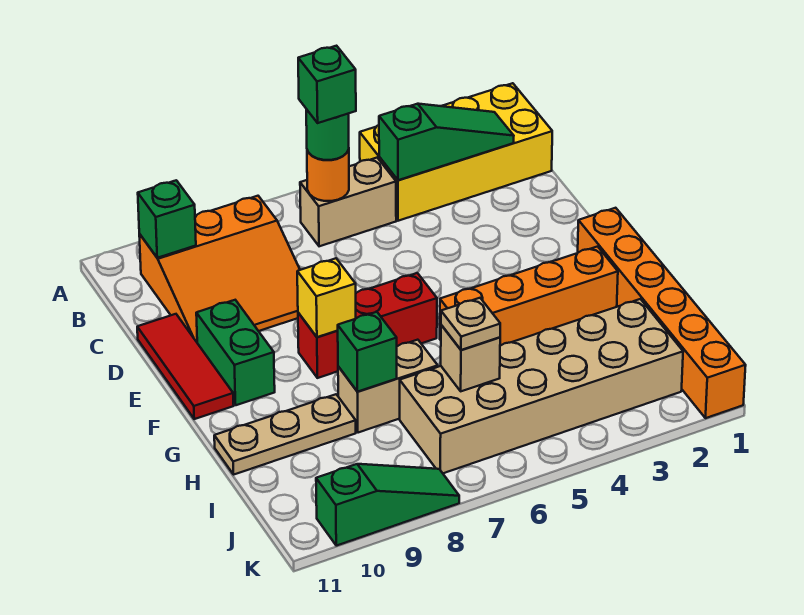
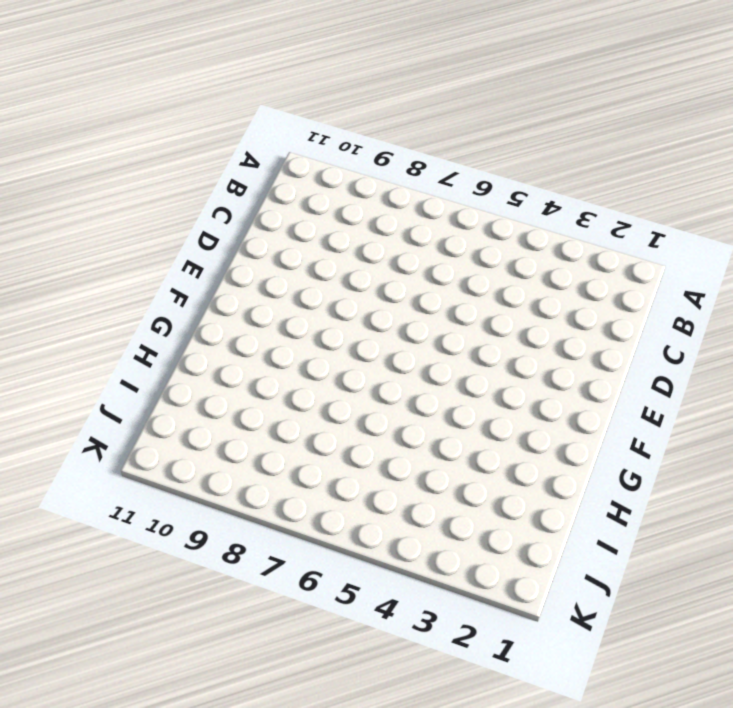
none -> yellow 2x4 brick [360,83,552,221]
none -> tan 1x2 brick [300,158,396,246]
none -> orange 3x3 slope [139,196,300,342]

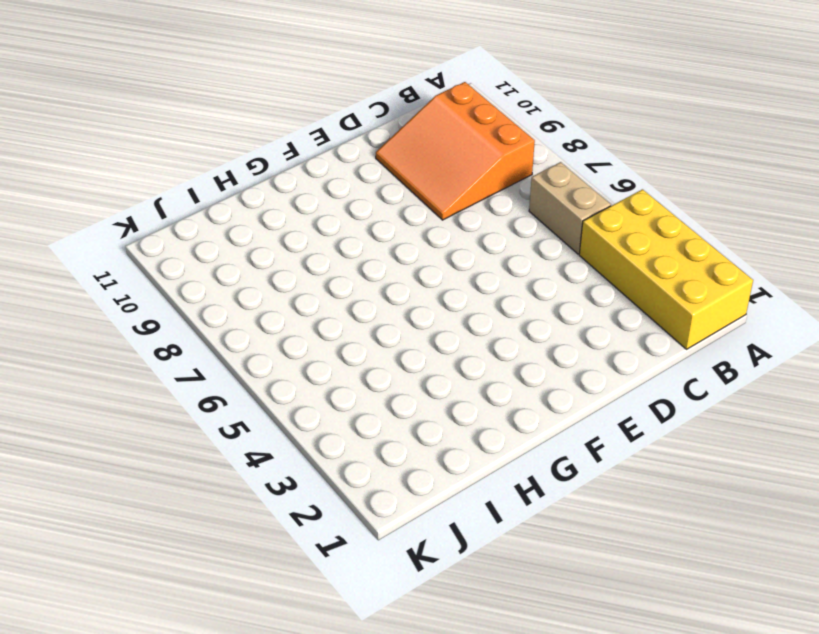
none -> red 1x3 tile [137,314,234,419]
none -> green 1x2 brick [196,300,275,405]
none -> orange 1x6 brick [578,208,746,418]

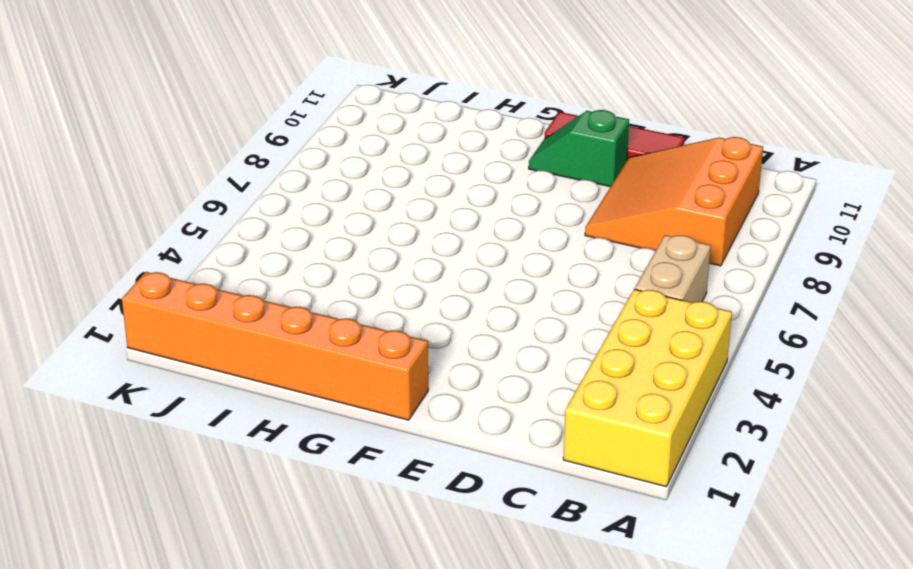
green 1x2 slope [529,110,629,187] -> green 1x2 brick [196,300,275,405]
none -> red 1x3 brick [298,273,437,378]
none -> orange 1x4 brick [440,247,618,346]
none -> tan 1x2 brick [338,340,438,433]

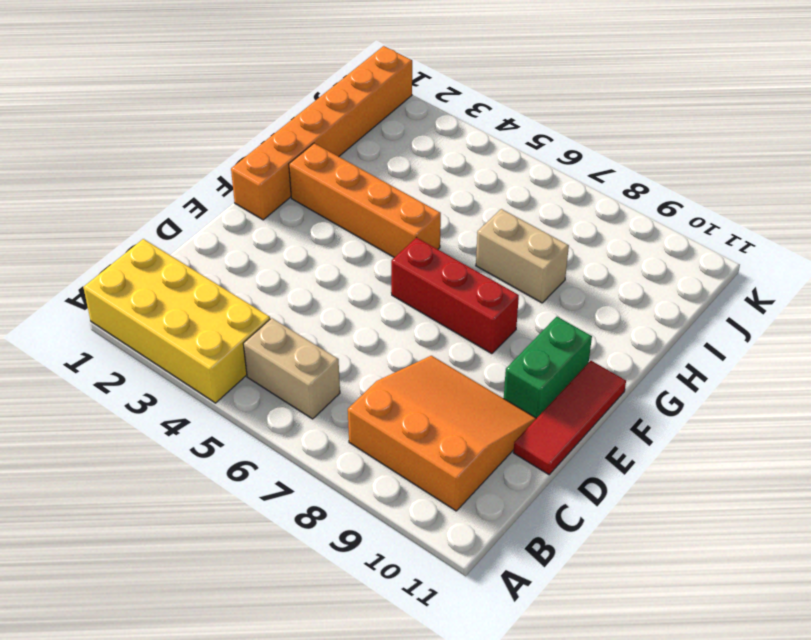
none -> tan 1x3 plate [214,394,356,474]
none -> tan 2x6 brick [400,299,683,473]
none -> green 1x3 slope [316,464,459,546]

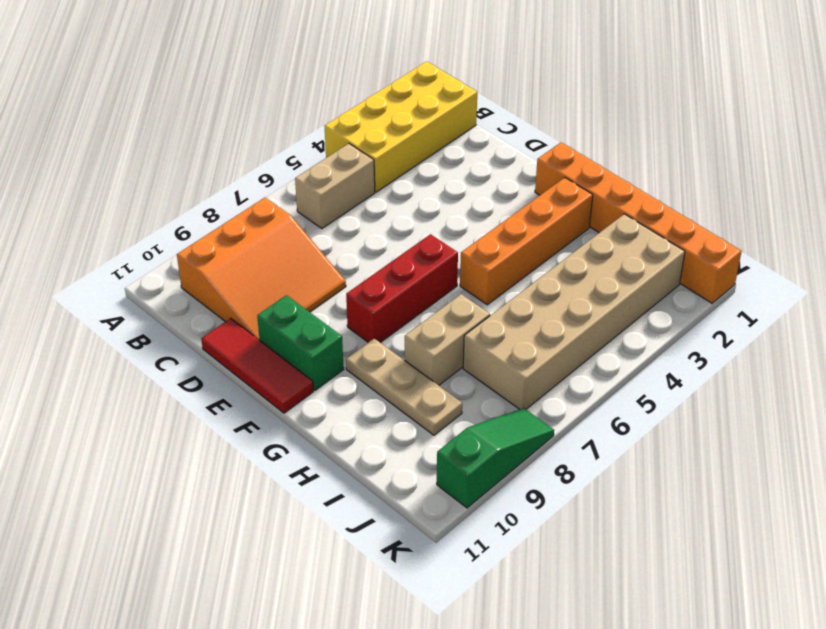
tan 1x3 plate [346,338,462,435] -> tan 1x3 plate turned to [214,394,356,474]
none -> green 1x3 slope [379,104,514,180]
none -> orange 1x1 round brick [307,149,349,201]
none -> green 1x1 brick [138,180,196,258]

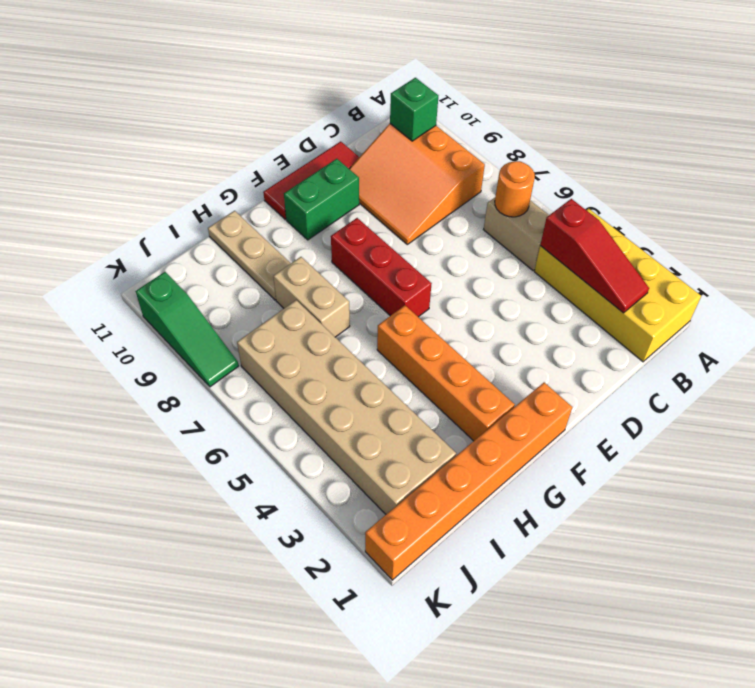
red 1x3 slope [540,199,649,313] -> green 1x3 slope [379,104,514,180]
none -> yellow 1x1 brick [297,258,356,337]
none -> green 1x1 brick [338,312,397,392]
none -> tan 1x1 brick [441,325,500,391]

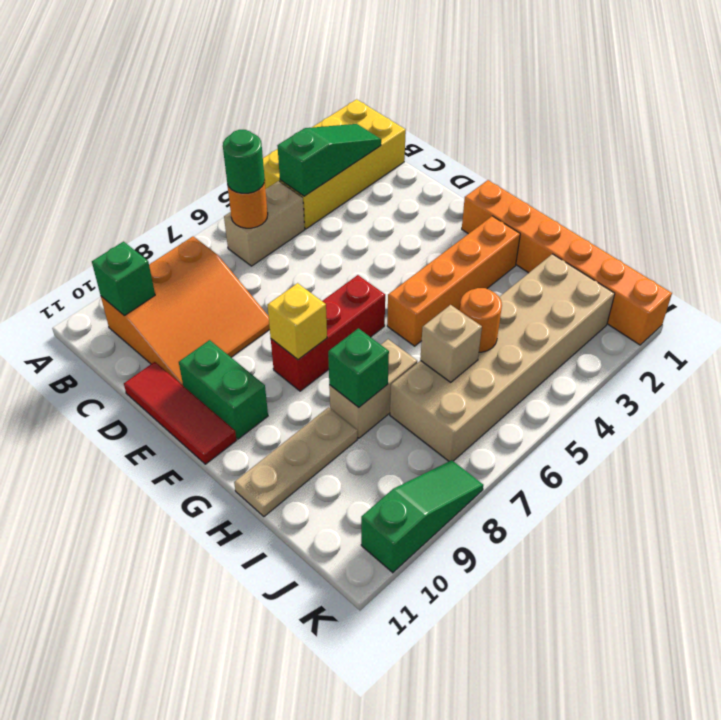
orange 1x1 round brick [460,288,502,352] -> none
none -> tan 1x1 plate [441,298,500,350]
none -> green 1x1 brick [298,46,356,123]

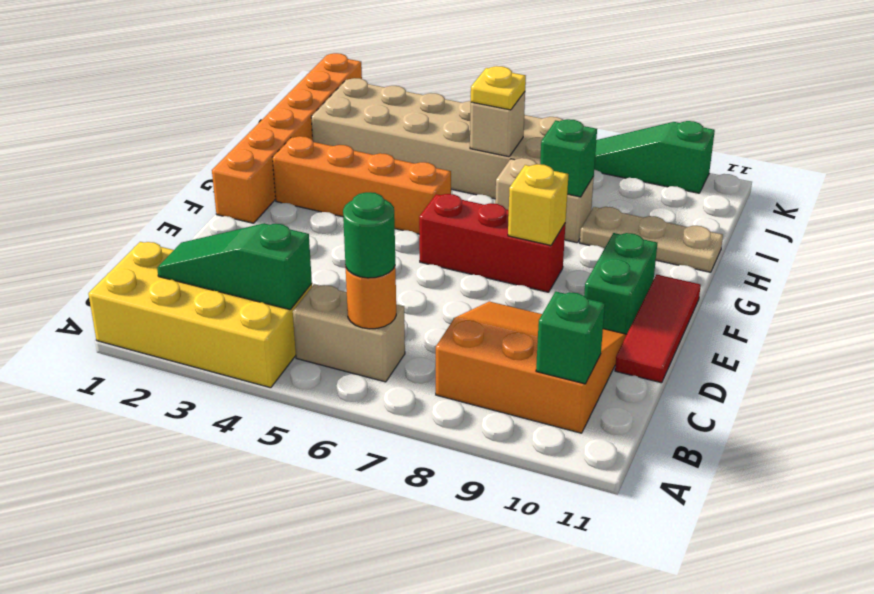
yellow 1x1 plate [471,66,526,110] -> tan 1x1 plate [441,298,500,350]
none -> green 1x1 brick [298,46,356,123]

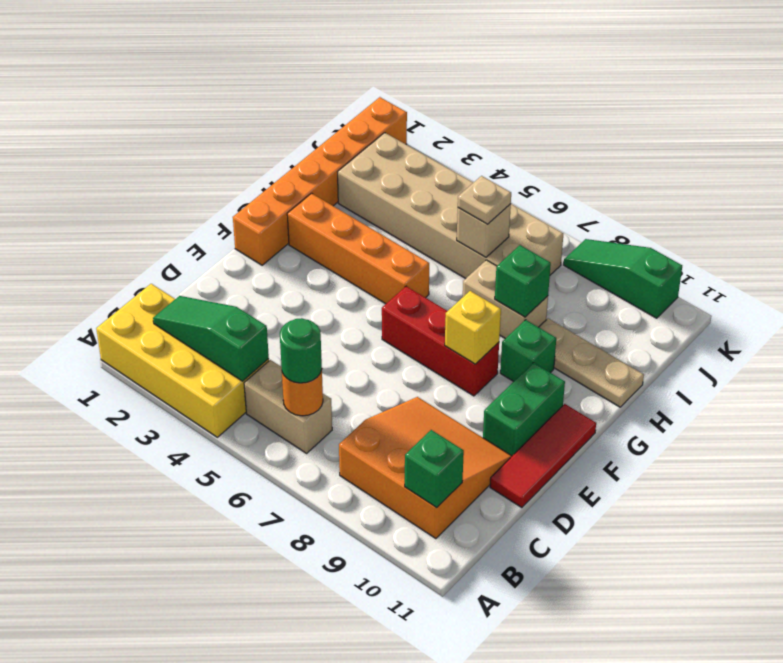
green 1x1 brick [500,320,556,381] -> green 1x1 brick moved to [298,46,356,123]

